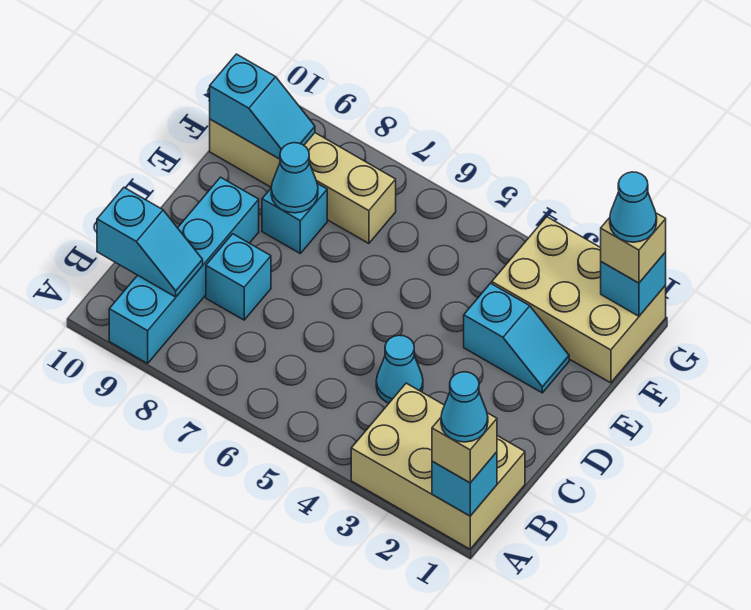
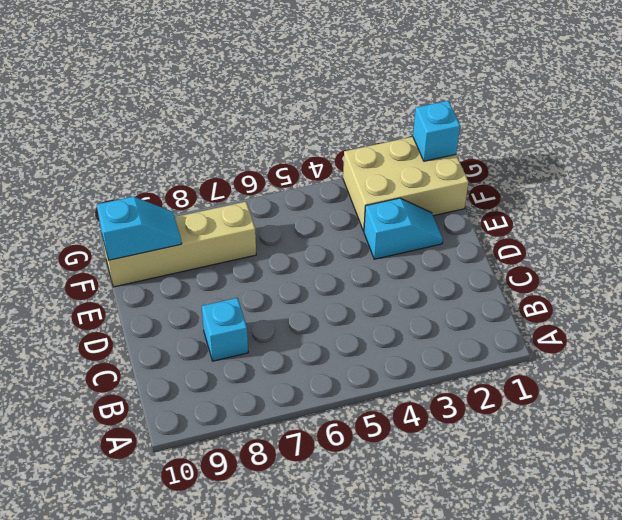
none -> tan 2x3 brick [351,383,525,549]
none -> cyan 1x4 brick [109,177,259,363]
none -> cyan 1x1 cone [376,335,423,403]

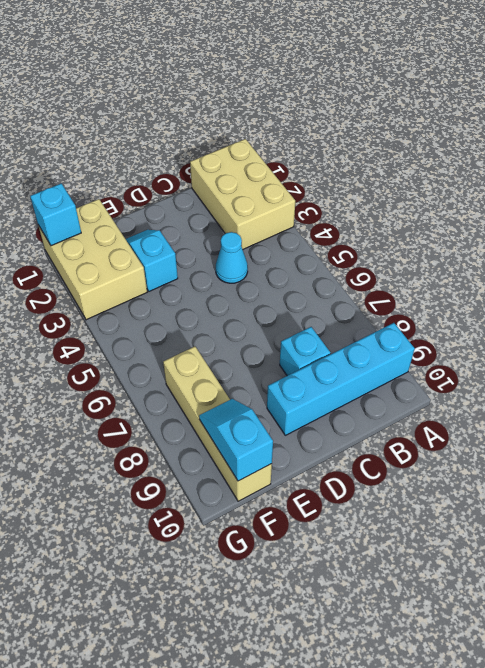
none -> cyan 1x1 brick [262,184,327,253]
none -> cyan 1x1 brick [432,452,497,516]
none -> cyan 1x2 slope [97,188,203,297]

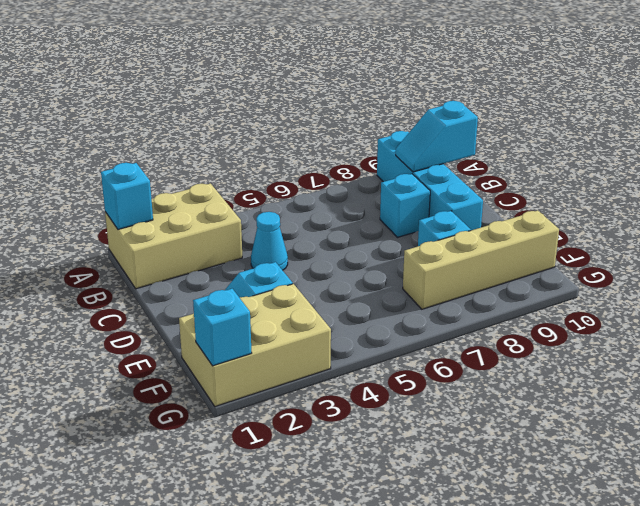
none -> cyan 1x1 cone [271,143,318,213]
none -> cyan 1x2 slope [210,54,315,159]
none -> tan 1x1 brick [432,413,497,483]

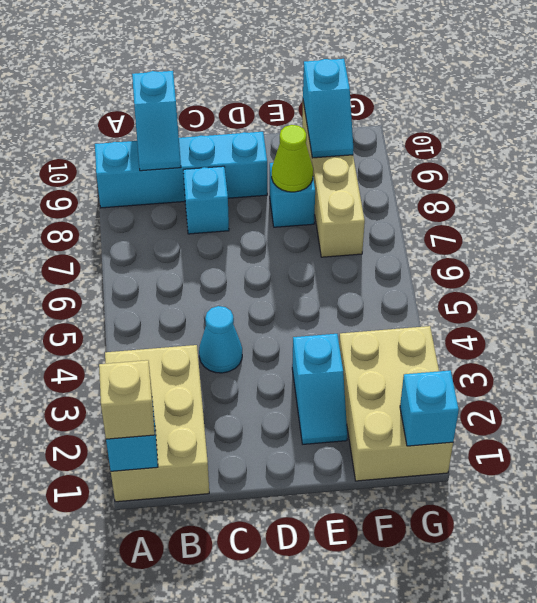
lime 1x1 cone [272,125,313,192] -> cyan 1x1 cone [271,143,318,213]
none -> tan 1x1 brick [601,213,666,283]
none -> cyan 1x1 cone [441,372,488,442]
none -> cyan 1x1 cone [610,172,657,242]

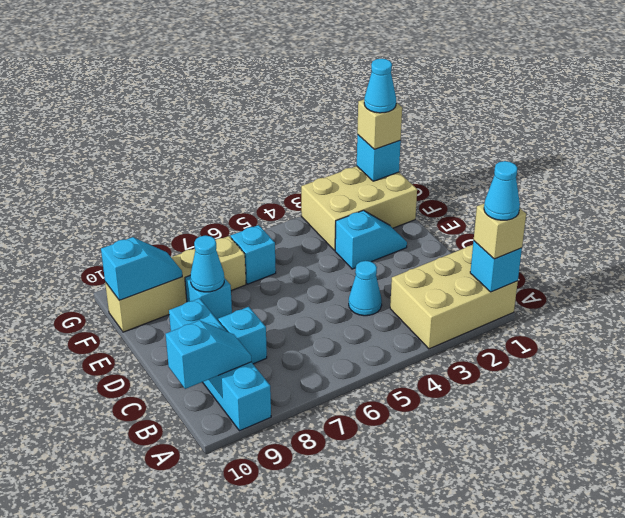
cyan 1x1 brick [231,225,276,284] -> none

